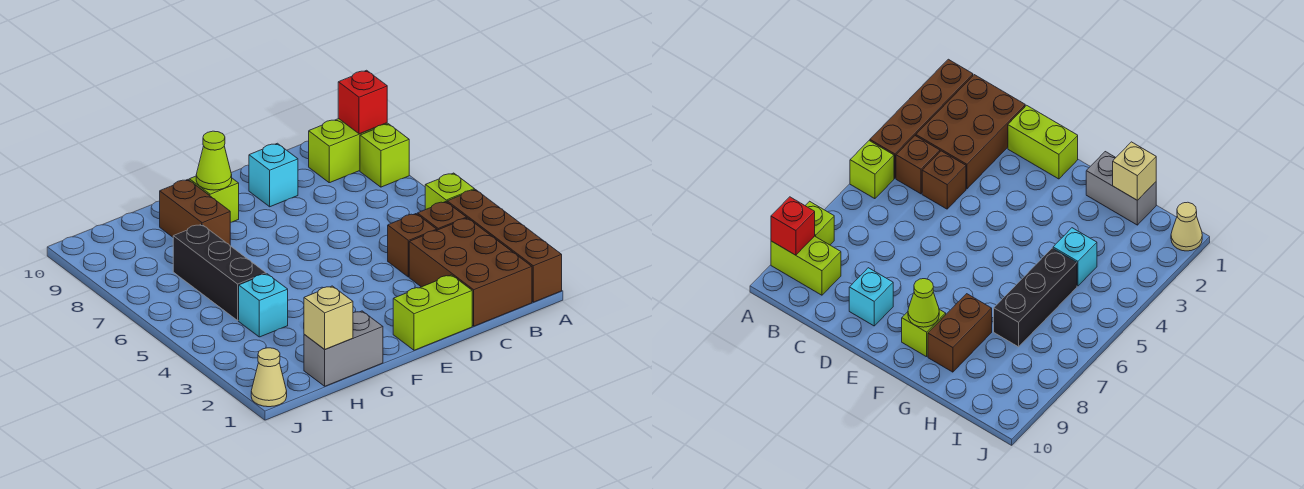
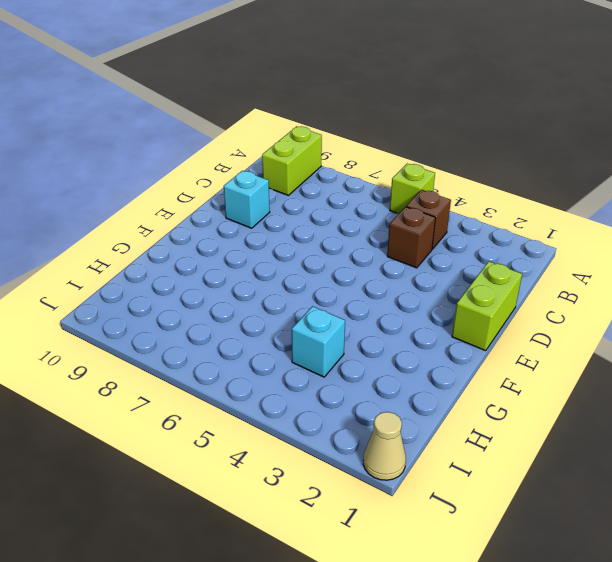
none -> brown 1x4 brick [447,190,562,302]
none -> lime 1x1 brick [360,124,409,187]
none -> brown 2x3 brick [409,218,532,326]

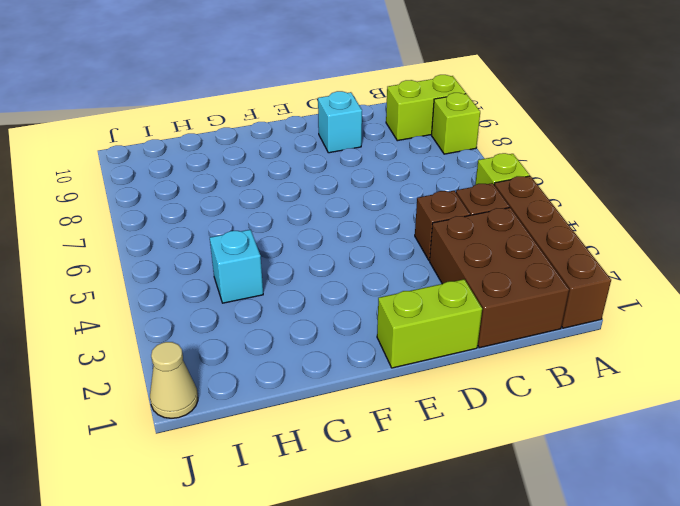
none -> lime 1x1 brick [189,176,239,222]
none -> grey 1x2 brick [304,311,383,386]
none -> brown 1x2 brick [160,180,230,245]

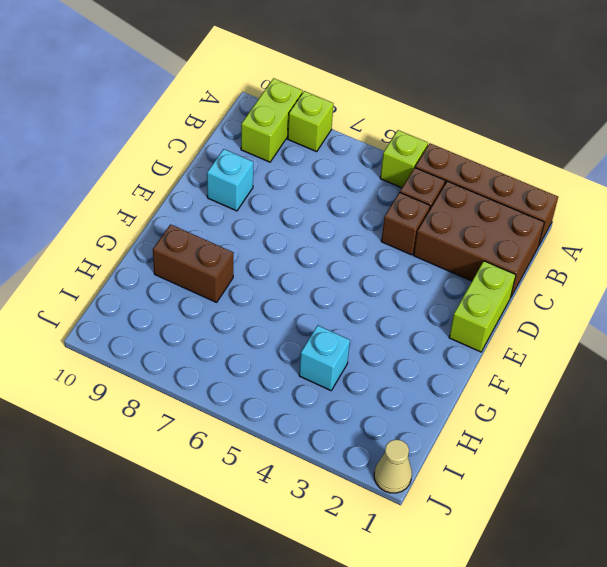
none -> lime 1x1 brick [189,176,239,222]
none -> grey 1x2 brick [304,311,383,386]
none -> black 1x3 brick [173,224,266,320]

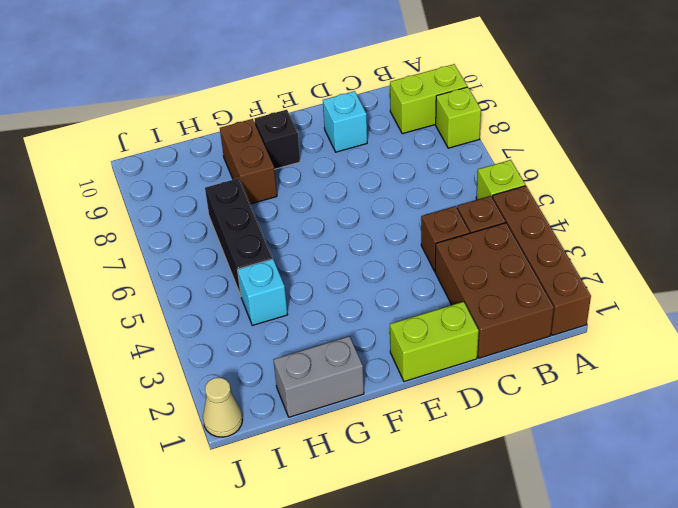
black 1x1 brick [254,110,300,169] -> lime 1x1 brick [189,176,239,222]
none -> red 1x1 brick [338,70,387,134]
none -> lime 1x1 cone [196,131,232,190]
none -> tan 1x1 brick [304,286,353,349]

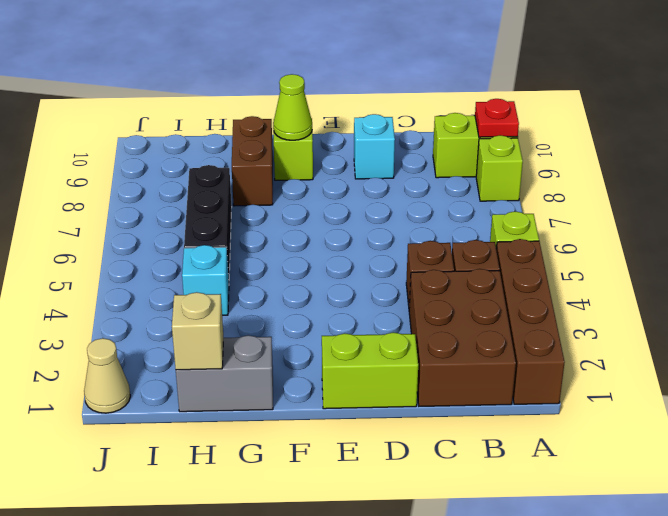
red 1x1 plate [475,99,519,137] -> red 1x1 brick [338,70,387,134]

